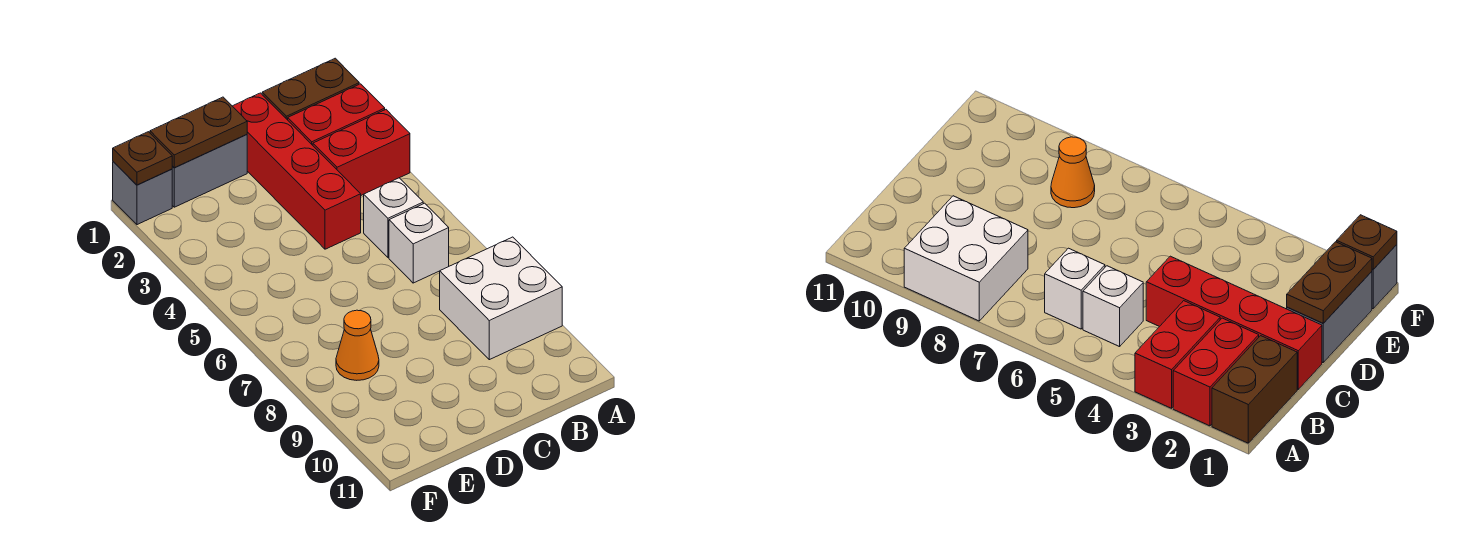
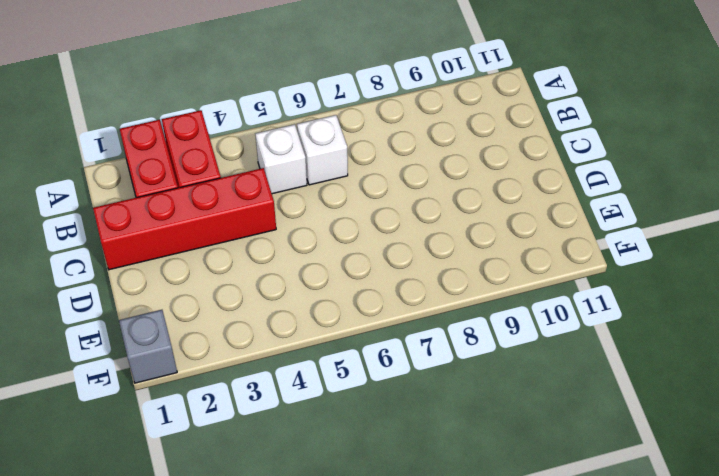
none -> brown 1x2 brick [262,58,359,120]
none -> white 2x2 brick [440,237,562,360]
none -> grey 1x2 brick [172,134,247,207]

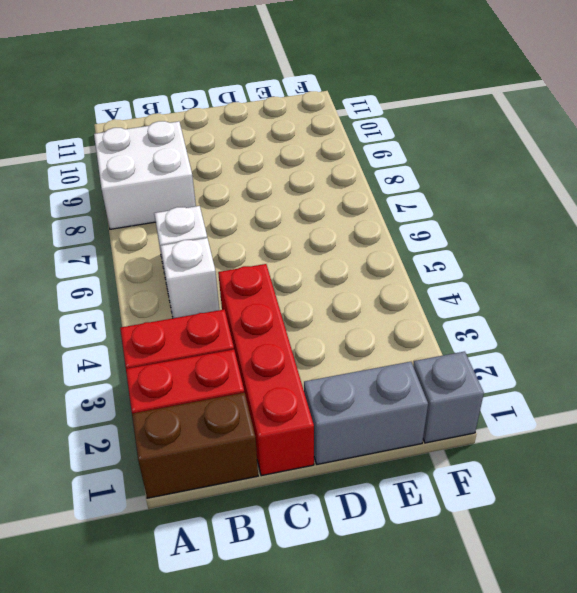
none -> orange 1x1 cone [336,310,379,380]
none -> brown 1x2 plate [150,97,247,168]
none -> brown 1x1 plate [113,132,172,185]

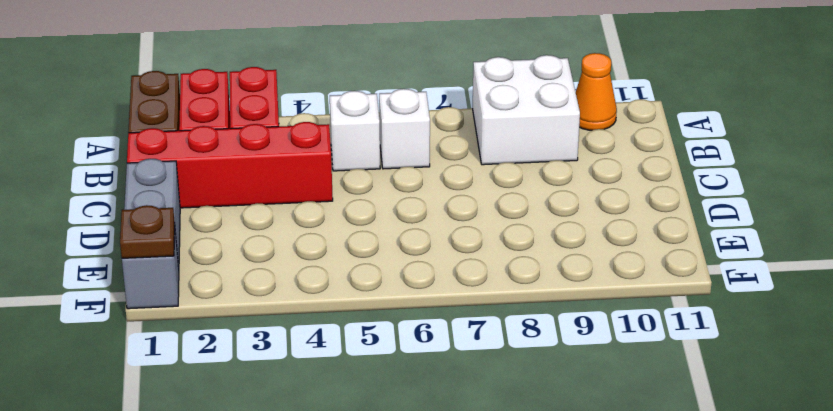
orange 1x1 cone [576,53,617,130] -> orange 1x1 cone moved to [336,310,379,380]
none -> brown 1x2 plate [150,97,247,168]

